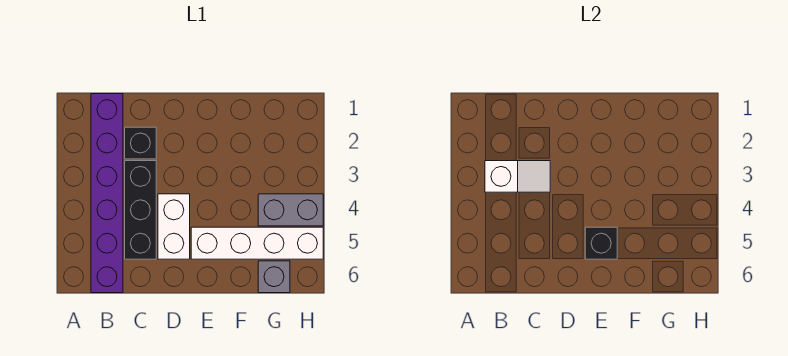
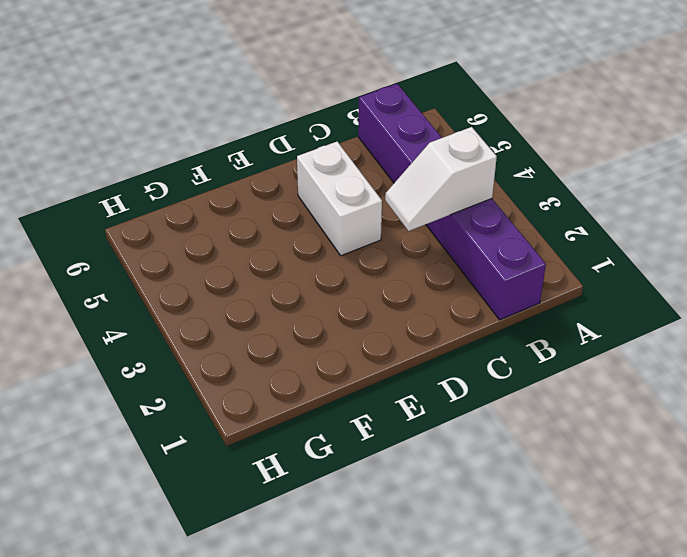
none -> black 1x1 brick [125,127,156,159]
none -> black 1x3 brick [125,161,156,259]

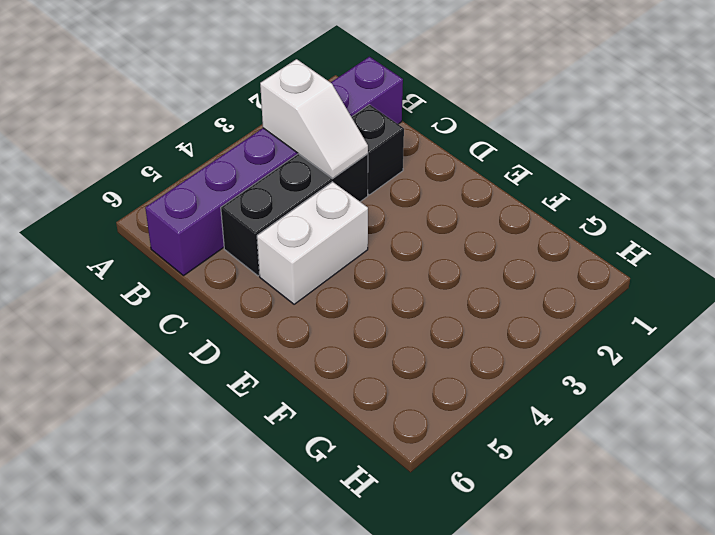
none -> white 1x4 brick [191,227,323,259]
none -> grey 1x2 brick [258,194,323,226]

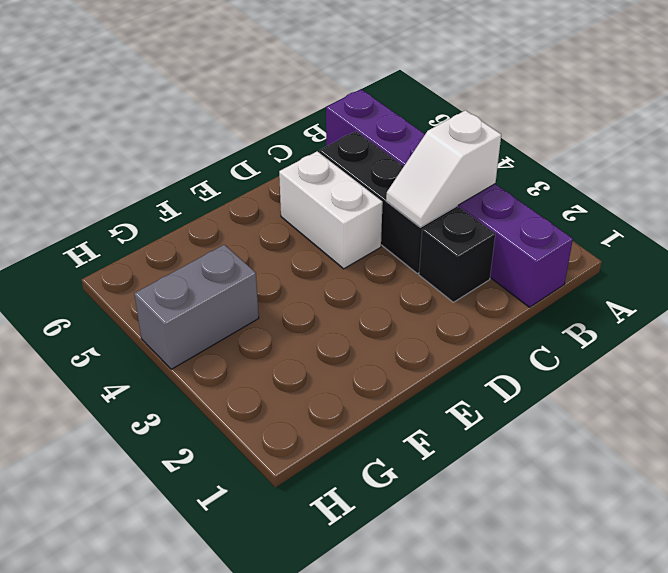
none -> white 1x4 brick [191,227,323,259]
none -> grey 1x1 brick [258,261,290,293]

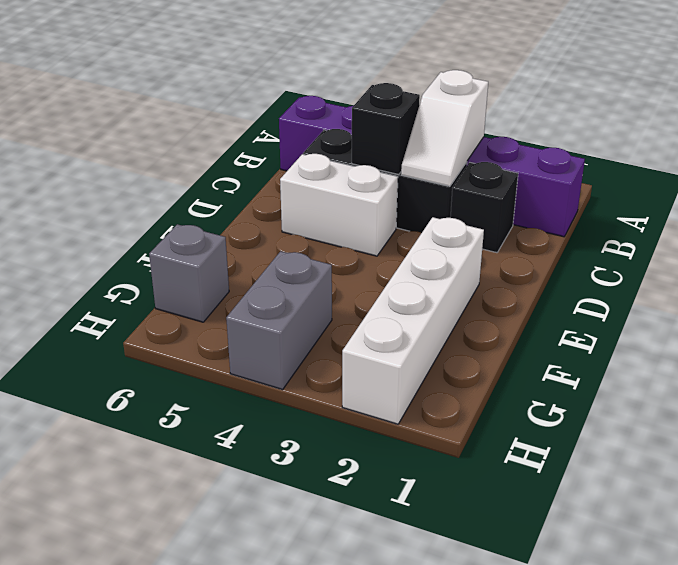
black 1x1 brick [352,83,420,175] -> black 1x1 brick moved to [585,227,617,259]
white 1x4 brick [342,217,484,424] -> white 1x4 brick moved to [191,227,323,259]

